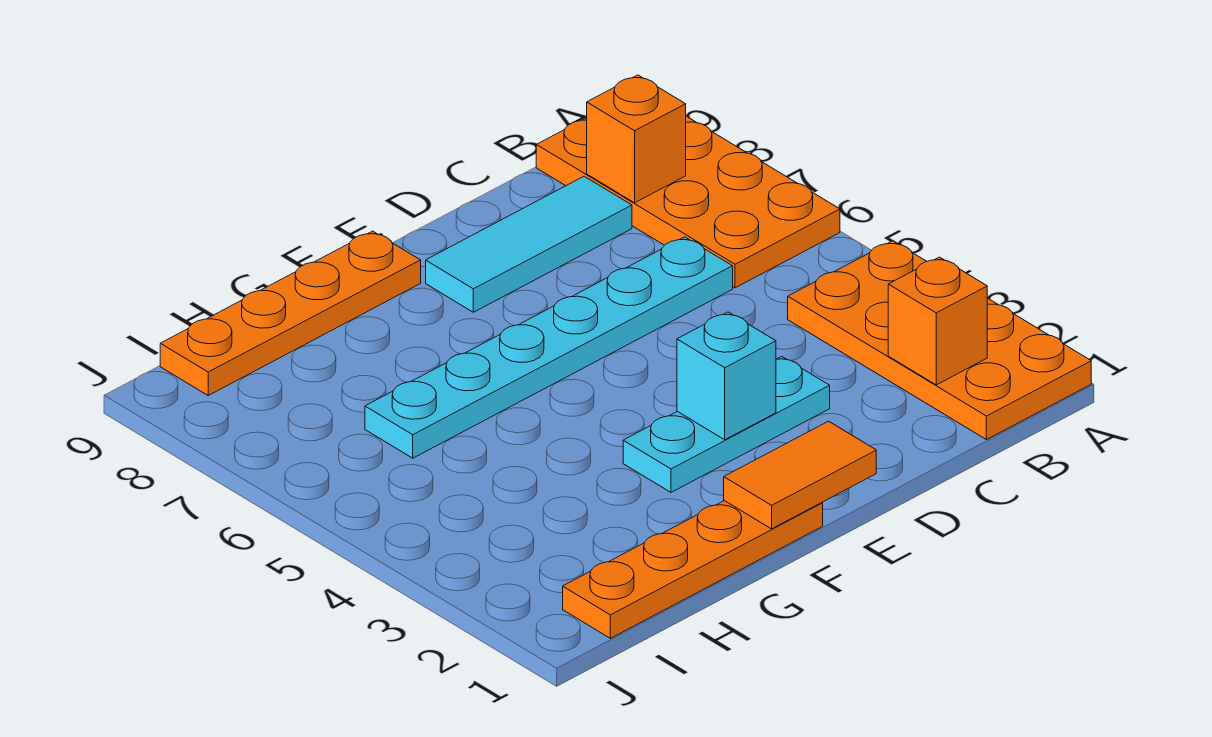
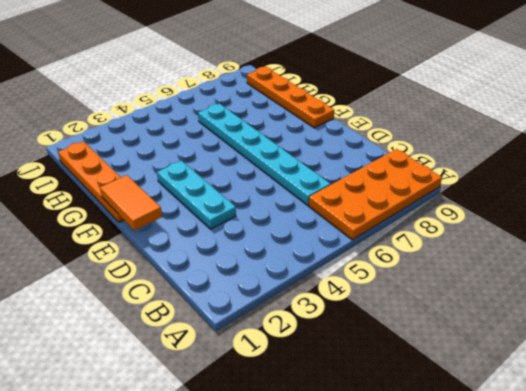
none -> orange 2x4 plate [788,241,1091,440]
none -> cyan 1x3 tile [426,176,632,312]

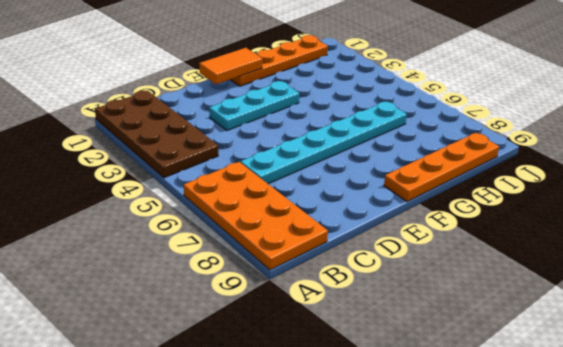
brown 2x4 plate [95,91,218,178] -> orange 2x4 plate [788,241,1091,440]
none -> cyan 1x3 tile [426,176,632,312]
none -> orange 1x1 brick [888,257,987,385]

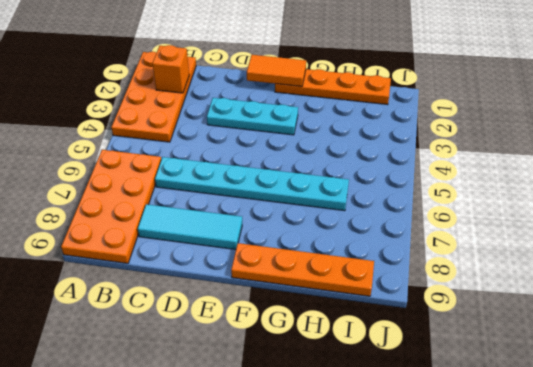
none -> orange 1x1 brick [587,75,686,203]
none -> cyan 1x1 brick [677,312,776,440]

